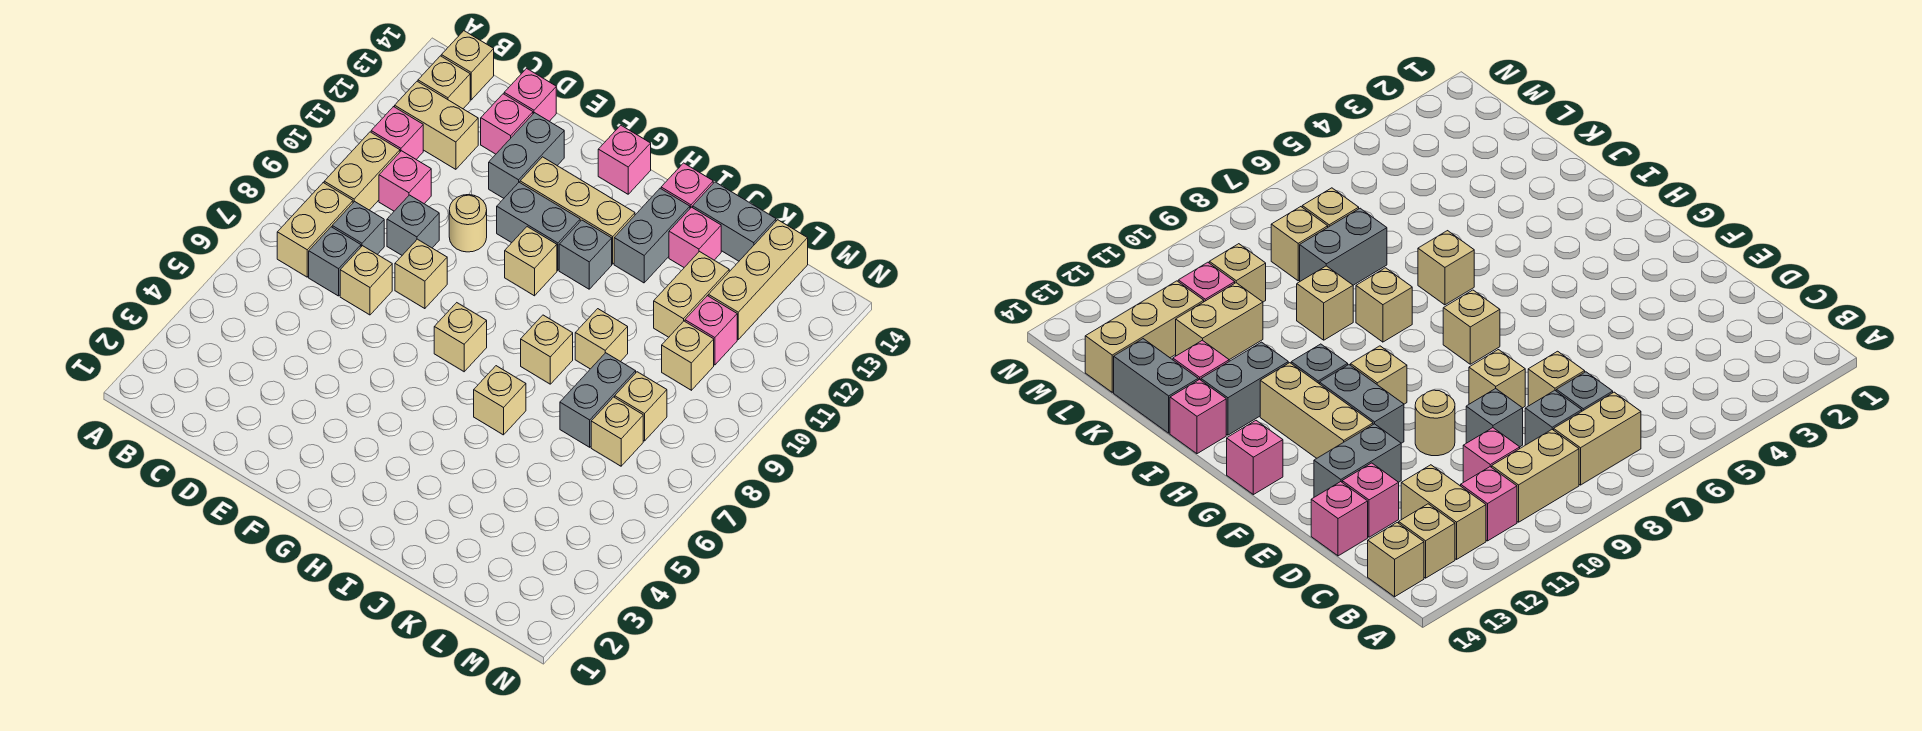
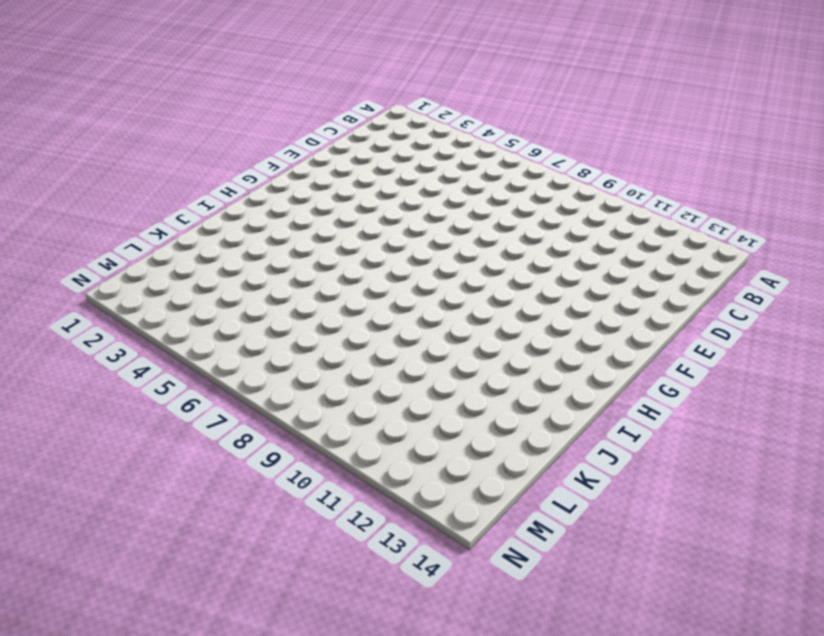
none -> tan 1x2 brick [277,183,353,277]
none -> tan 1x2 brick [324,132,400,210]
none -> pink 1x1 brick [371,107,423,159]
none -> tan 1x2 brick [395,81,478,169]

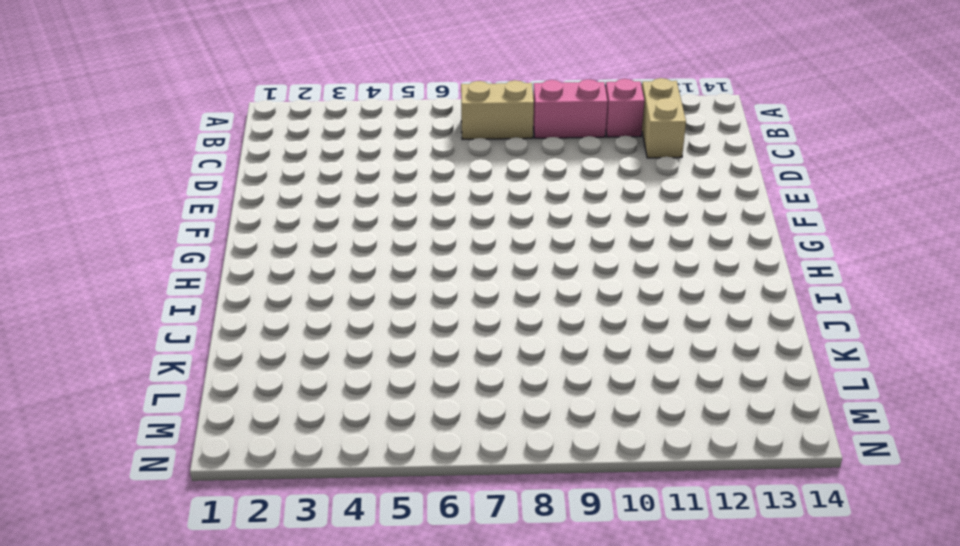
pink 1x2 brick [533,79,608,138] -> tan 1x2 brick [324,132,400,210]
none -> tan 1x1 brick [418,56,470,109]
none -> tan 1x1 brick [441,31,494,100]
none -> grey 1x1 brick [309,227,361,296]
none -> grey 1x1 brick [332,201,384,254]

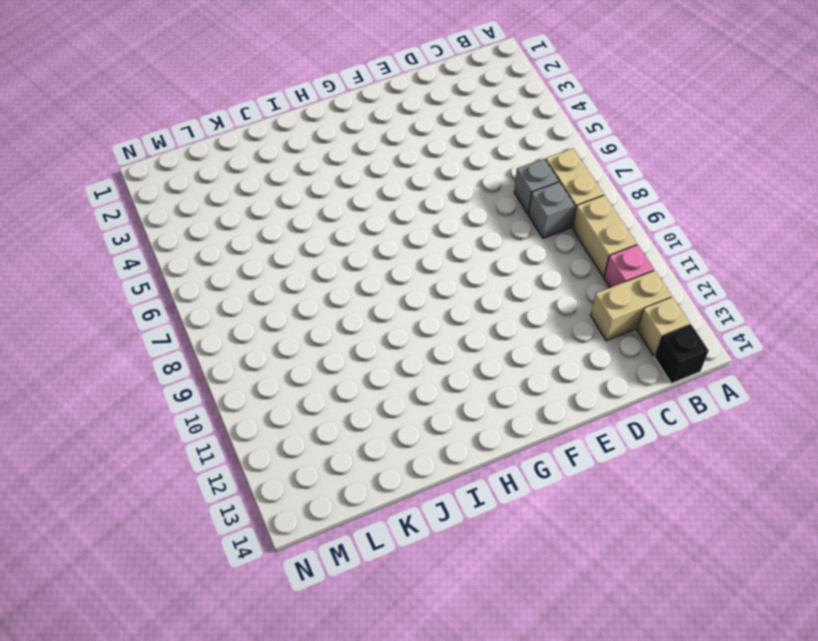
black 1x1 brick [655,324,709,383] -> tan 1x1 brick [441,31,494,100]
none -> pink 1x1 brick [379,151,431,211]
none -> tan 1x1 brick [340,246,392,315]
none -> grey 1x1 brick [387,195,439,255]
none -> pink 1x1 brick [481,94,533,154]

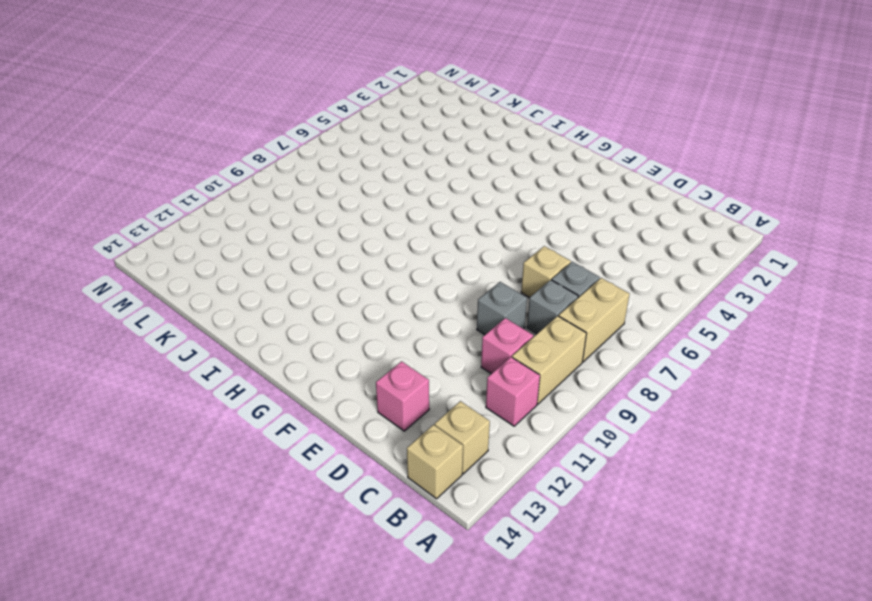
none -> tan 1x2 brick [395,81,478,169]
none -> pink 1x1 brick [504,68,556,121]
none -> tan 1x1 brick [395,239,447,309]
none -> tan 1x1 round brick [449,195,487,252]

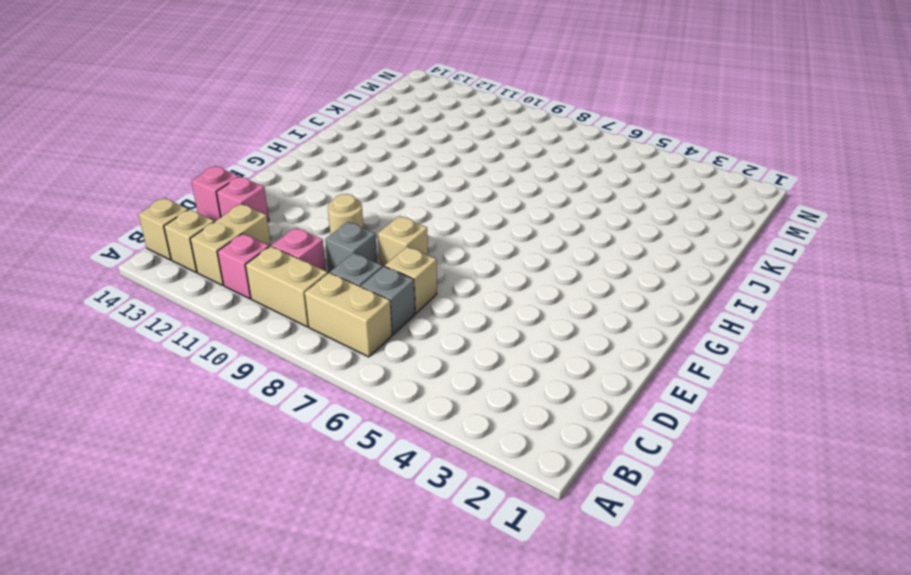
none -> grey 1x2 brick [489,113,564,198]
none -> grey 1x2 brick [497,182,580,270]
none -> tan 1x3 brick [520,157,635,264]
none -> tan 1x1 brick [434,303,487,372]

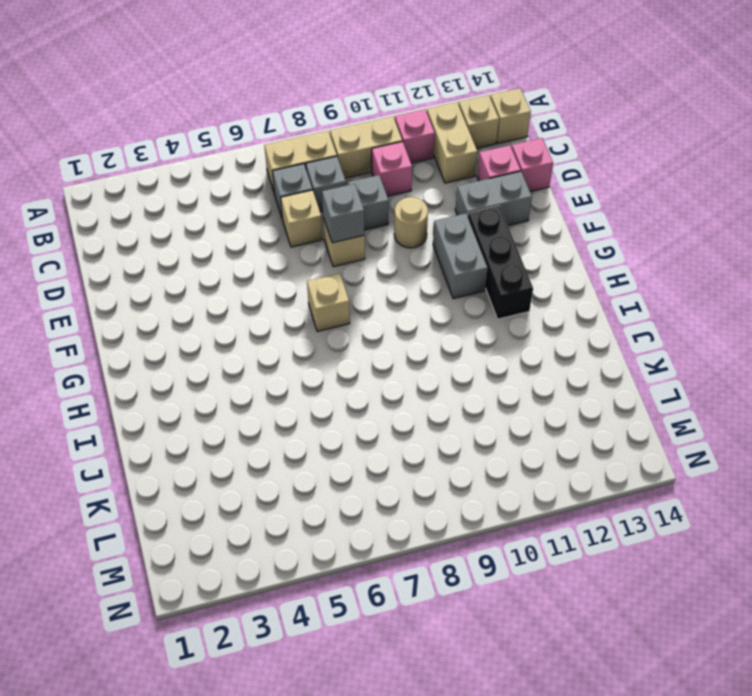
grey 1x1 brick [322,184,364,243] -> grey 1x1 brick moved to [559,220,612,289]
black 1x3 brick [467,206,533,319] -> tan 1x3 brick [520,157,635,264]
none -> tan 1x1 brick [505,227,557,296]
none -> pink 1x1 brick [598,125,651,194]
none -> tan 1x1 brick [474,366,526,435]
none -> tan 1x1 brick [521,315,573,384]

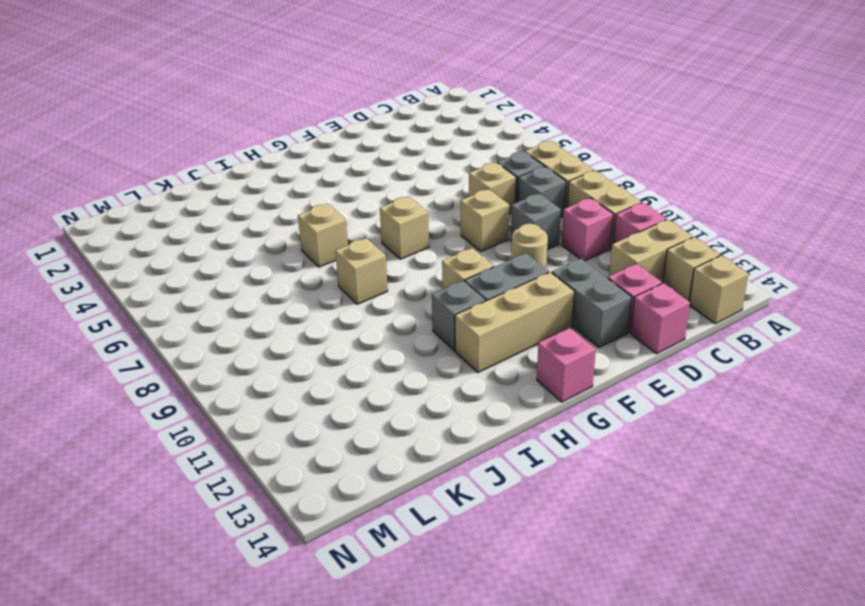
none -> grey 1x2 brick [614,188,690,283]
none -> pink 1x1 brick [661,163,713,208]
none -> tan 1x1 brick [575,309,628,369]
none -> pink 1x1 brick [669,207,721,267]

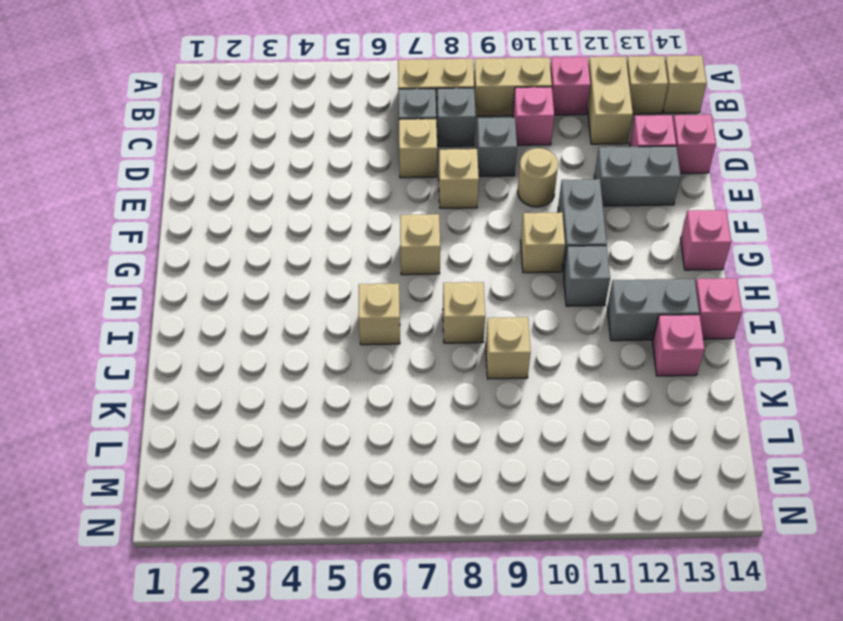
none -> tan 1x3 brick [520,157,635,264]
none -> grey 1x2 brick [693,182,776,261]
none -> grey 1x2 brick [560,353,636,447]
none -> tan 1x2 brick [654,252,729,337]

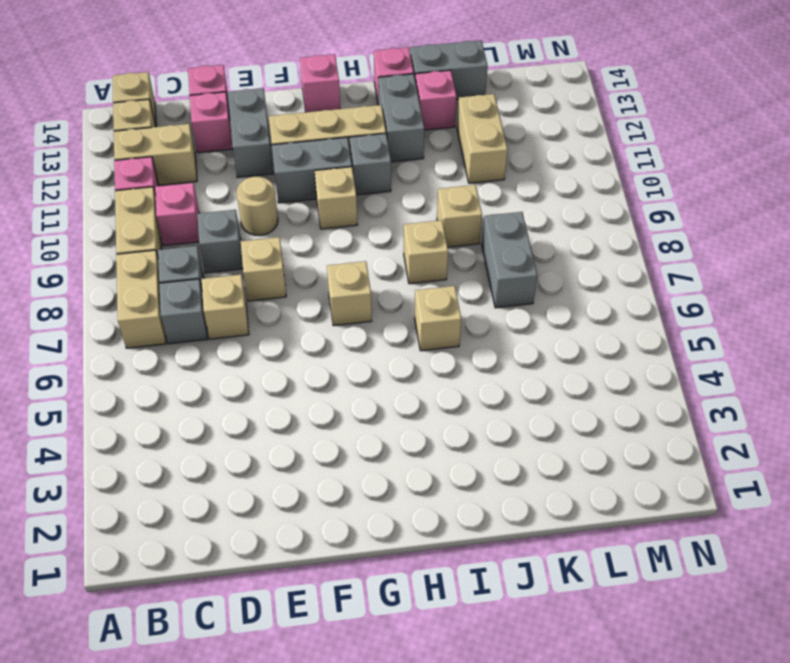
none -> tan 1x1 brick [591,397,643,466]
none -> tan 1x1 brick [615,372,667,441]
none -> tan 1x1 brick [662,321,714,390]
none -> pink 1x1 brick [685,296,737,365]

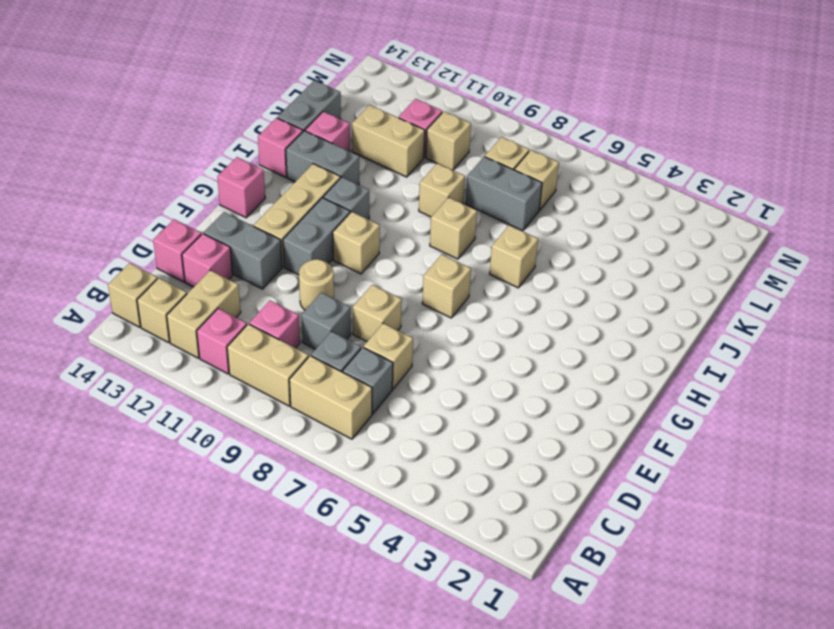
none -> tan 1x3 brick [708,220,808,339]

